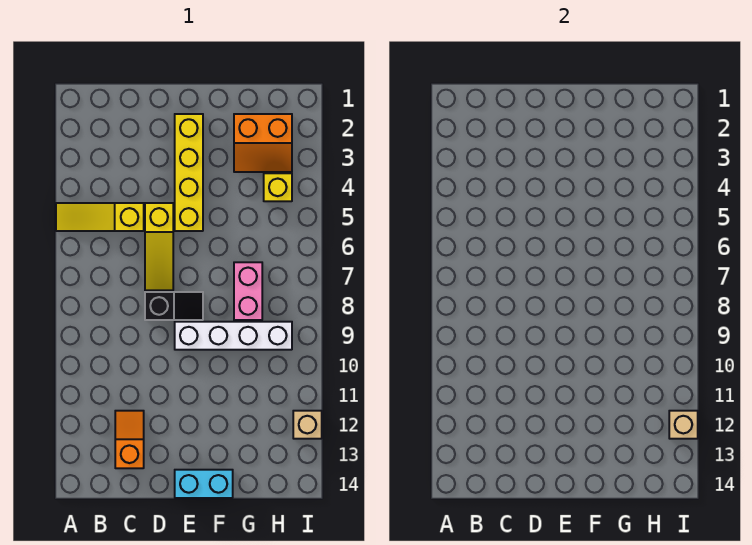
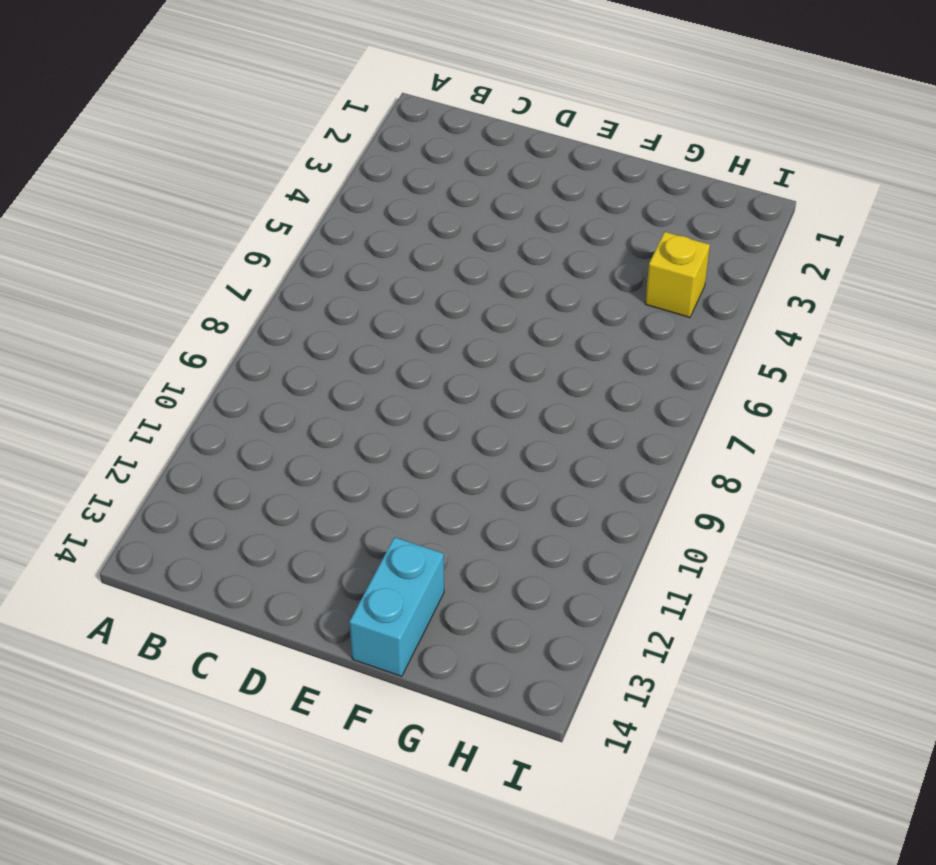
cyan 1x2 brick [350,537,444,676] -> cyan 1x2 brick turned to [175,470,233,498]
none -> yellow 1x3 slope [56,203,144,231]
none -> orange 1x2 slope [115,411,144,468]
none -> yellow 1x3 slope [145,203,173,290]

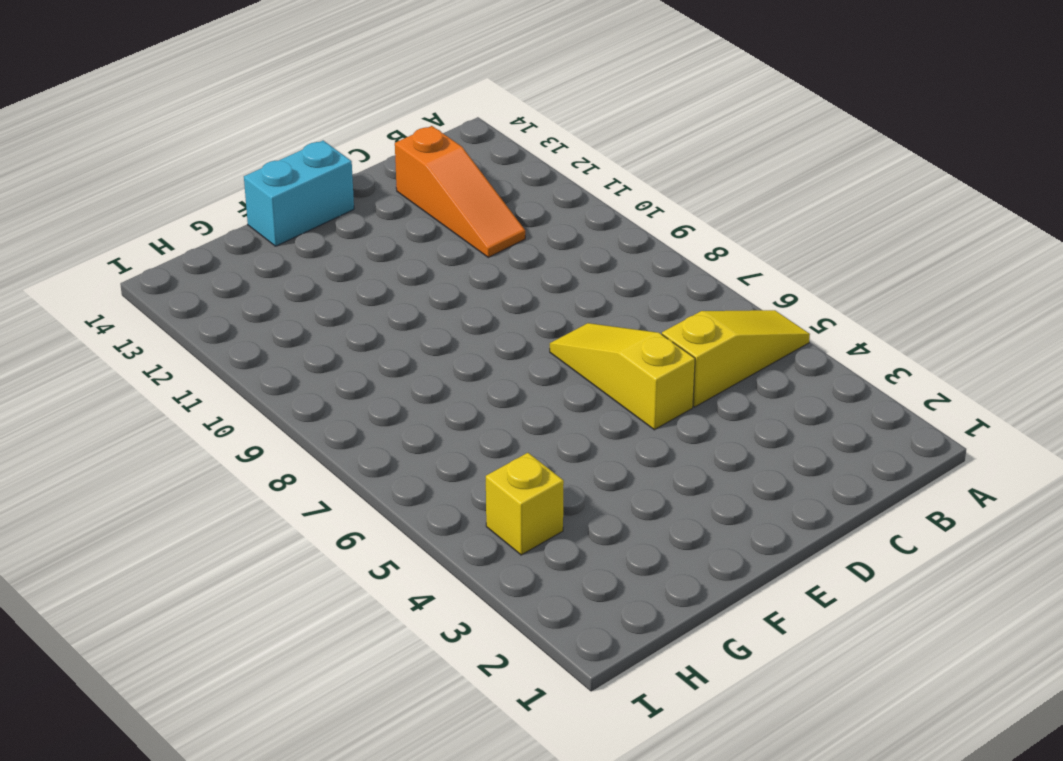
orange 1x3 slope [395,126,525,257] -> orange 1x2 slope [115,411,144,468]
none -> black 1x2 slope [145,292,203,320]
none -> yellow 1x4 brick [175,114,203,231]
none -> white 1x4 brick [175,322,292,350]

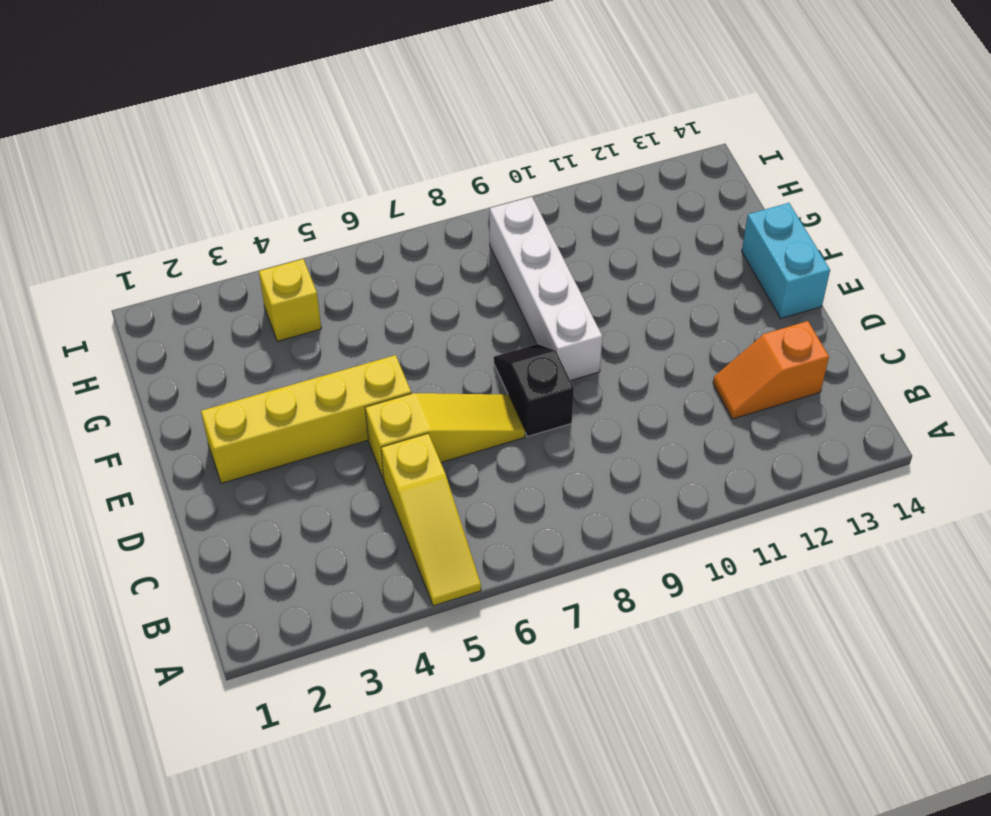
none -> orange 2x2 slope [234,114,292,172]
none -> pink 1x2 brick [234,262,262,320]
none -> tan 1x1 brick [293,411,322,439]

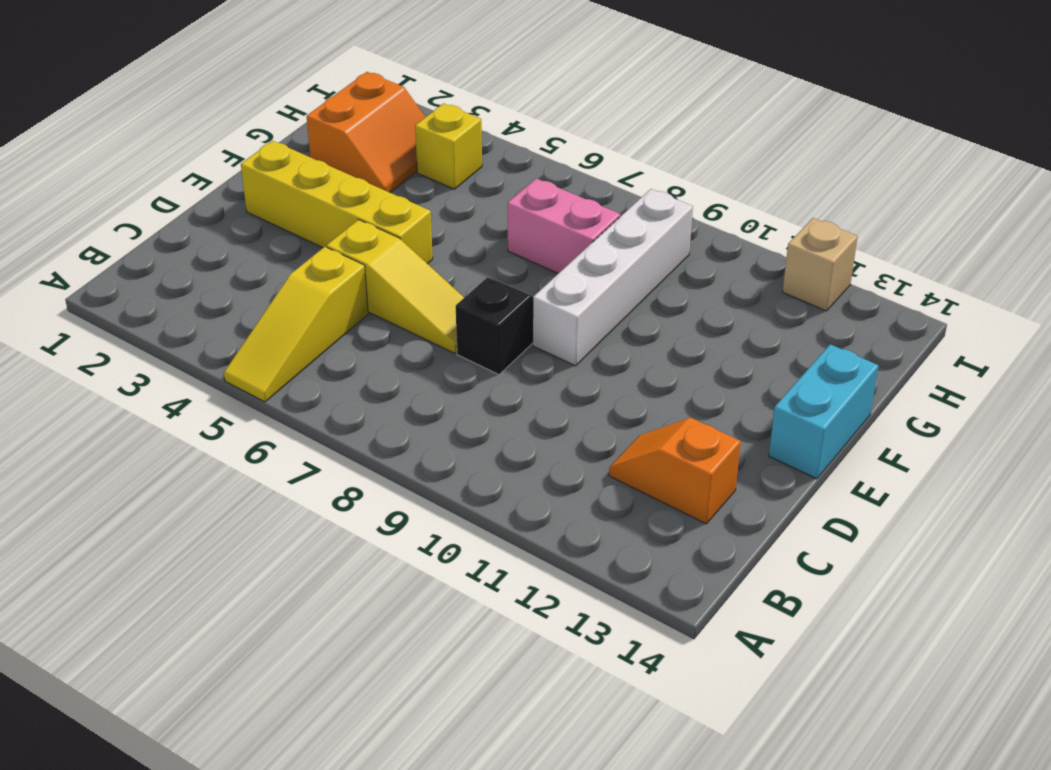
none -> tan 1x1 brick [669,411,698,439]

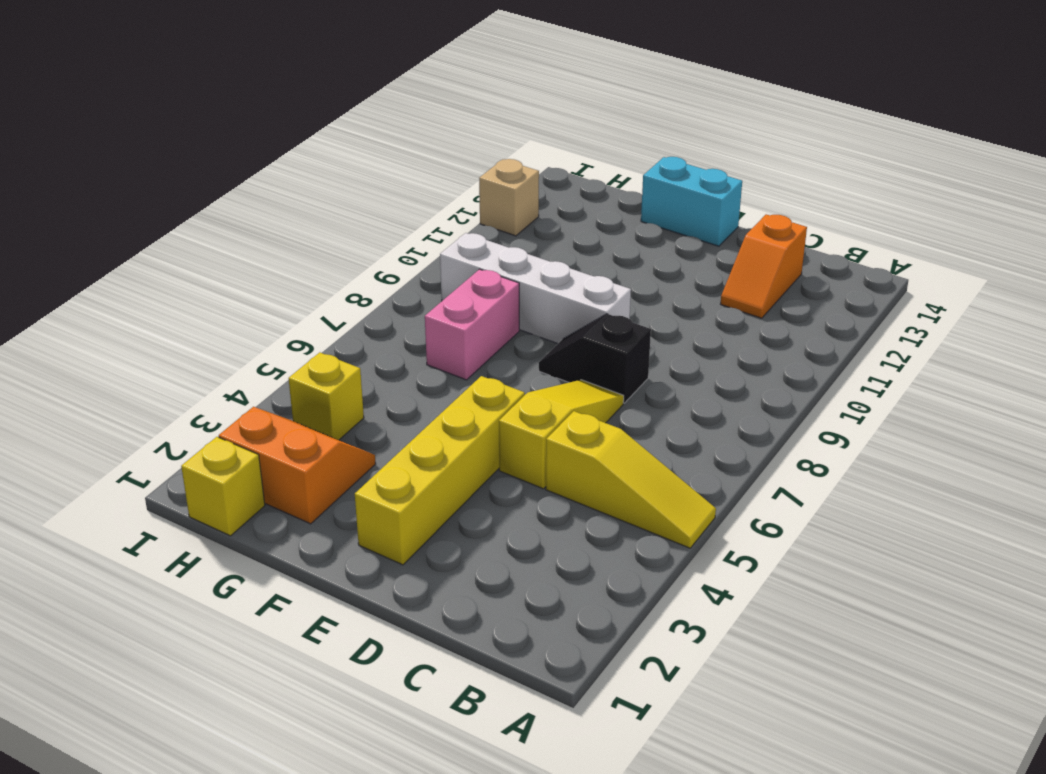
yellow 1x1 brick [181,437,265,536] -> none
none -> tan 1x1 brick [669,411,698,439]

